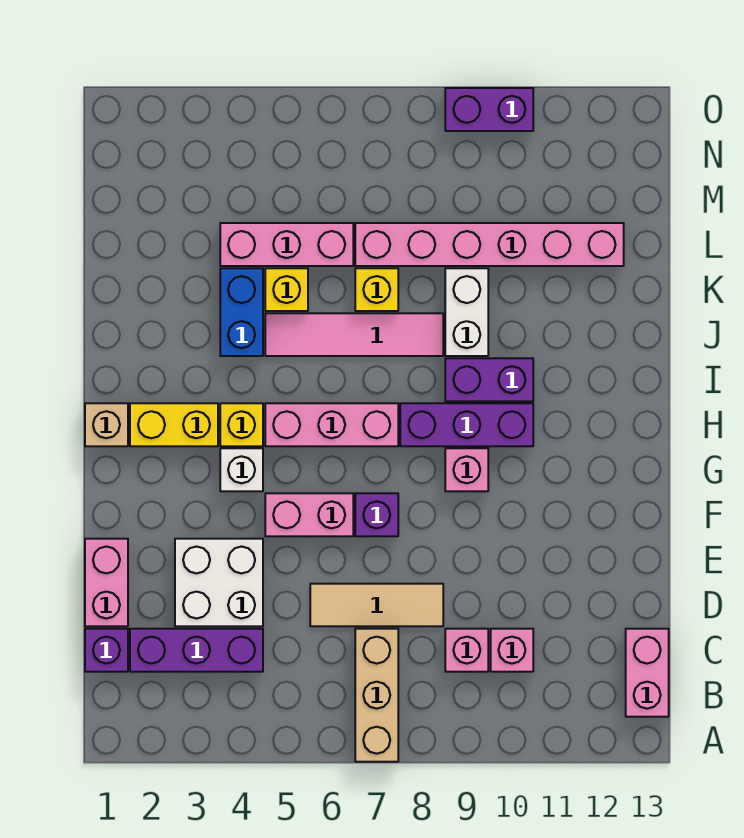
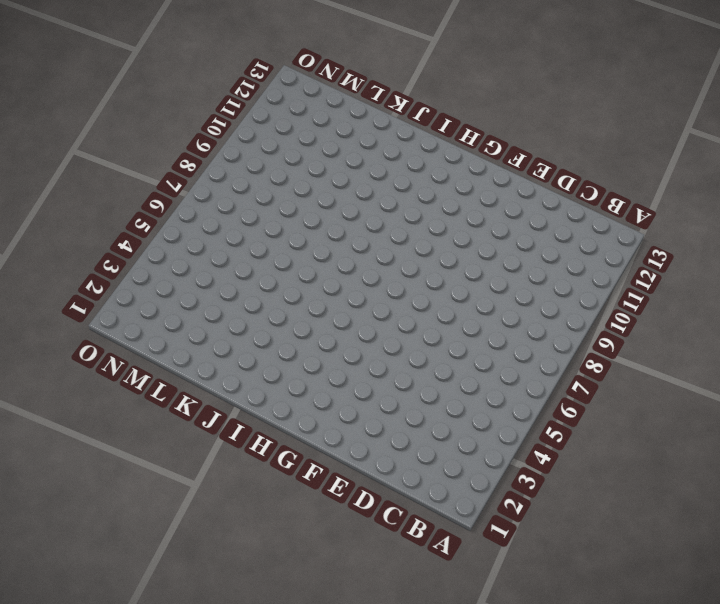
none -> tan 1x3 brick [355,629,398,762]
none -> pink 1x2 brick [626,629,669,717]
none -> purple 1x1 brick [85,629,128,672]

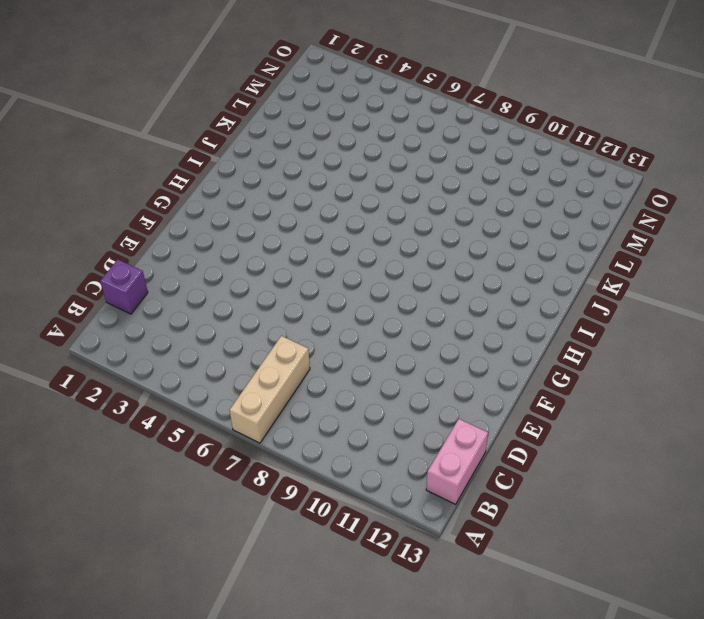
none -> purple 1x3 brick [130,629,263,672]
none -> pink 1x1 brick [445,629,488,672]
none -> pink 1x1 brick [491,629,533,672]

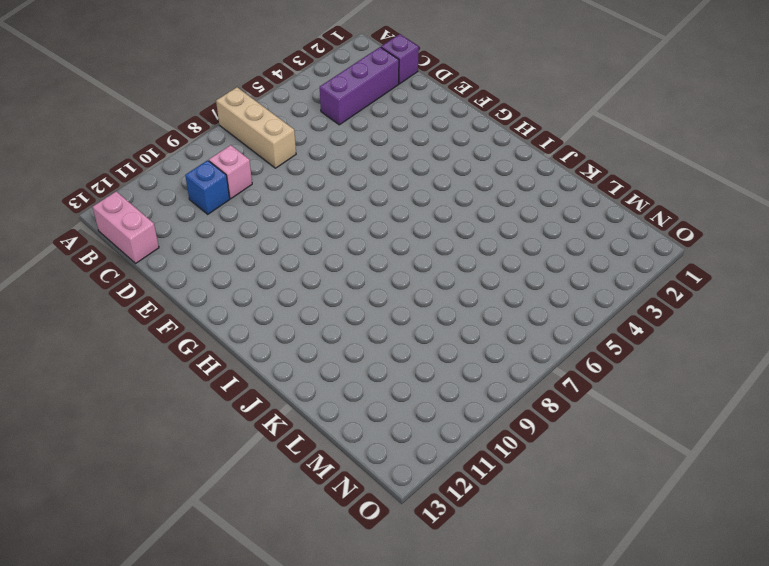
blue 1x1 brick [185,160,230,214] -> pink 1x1 brick [491,629,533,672]
none -> pink 1x2 brick [85,539,128,626]
none -> white 2x2 brick [175,539,263,626]
none -> tan 1x3 tile [310,584,443,626]

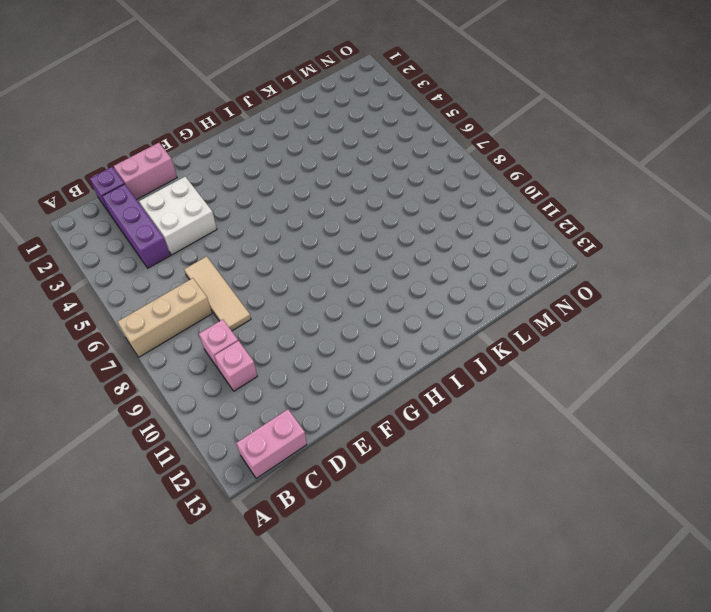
none -> pink 1x2 brick [265,493,353,536]
none -> purple 1x1 brick [355,493,398,536]
none -> white 1x1 brick [220,448,263,491]

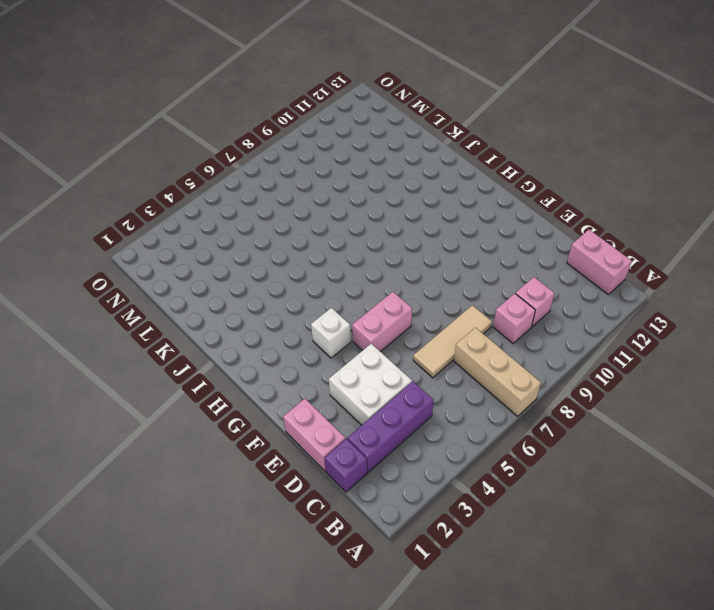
none -> purple 1x1 brick [355,493,398,536]
none -> pink 1x1 brick [445,448,488,491]
none -> tan 1x1 brick [85,403,128,446]

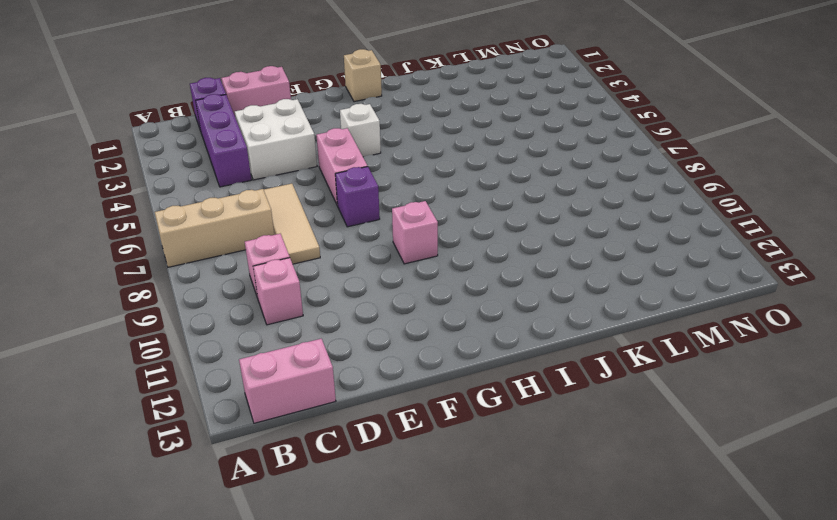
none -> yellow 1x2 brick [130,403,218,446]
none -> yellow 1x1 brick [220,403,263,446]
none -> pink 1x3 brick [265,403,398,446]

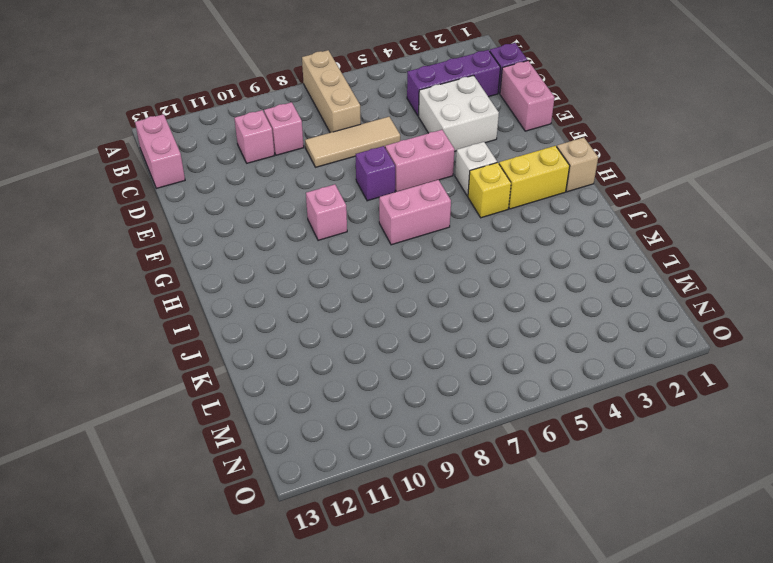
pink 1x2 brick [379,180,451,245] -> pink 1x3 brick [265,403,398,446]
none -> purple 1x3 brick [400,403,533,446]
none -> purple 1x2 brick [445,358,533,401]
none -> blue 1x2 brick [220,268,263,356]

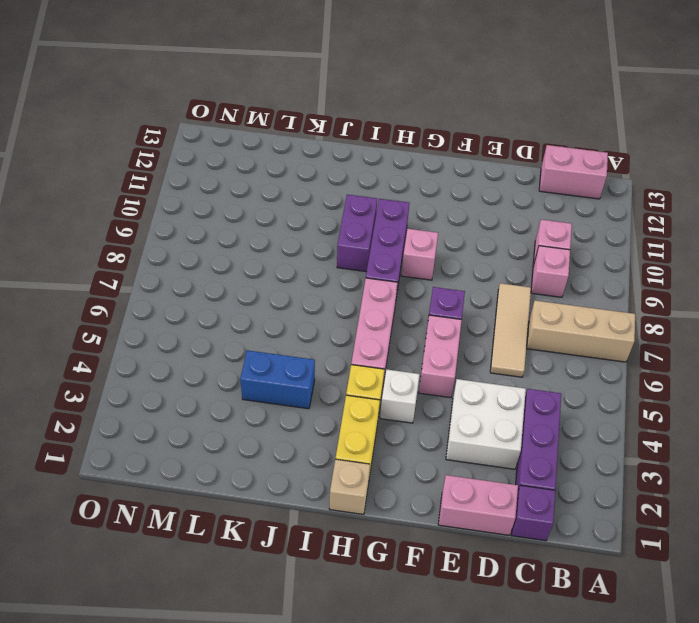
none -> pink 1x4 tile [265,313,443,356]
none -> white 1x2 brick [445,268,488,356]
none -> yellow 1x1 brick [265,268,308,311]

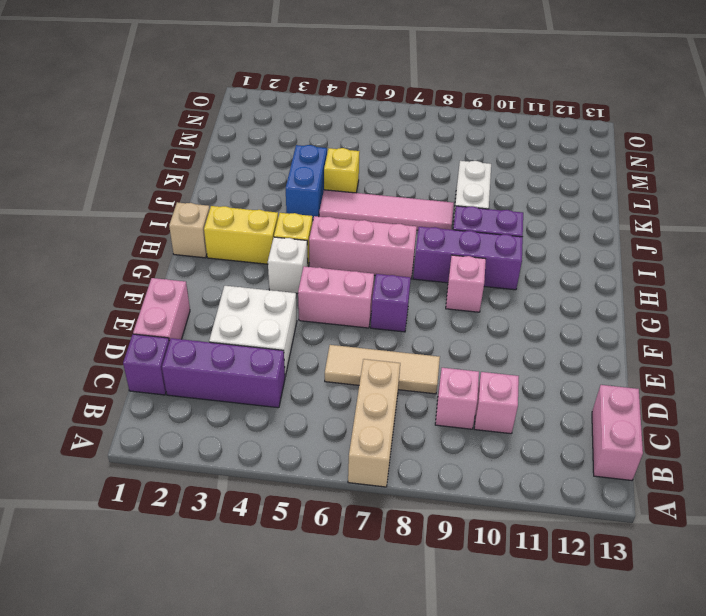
none -> yellow 1x1 brick [355,268,398,311]
none -> pink 1x3 brick [220,223,353,266]
none -> pink 1x6 brick [355,223,624,266]

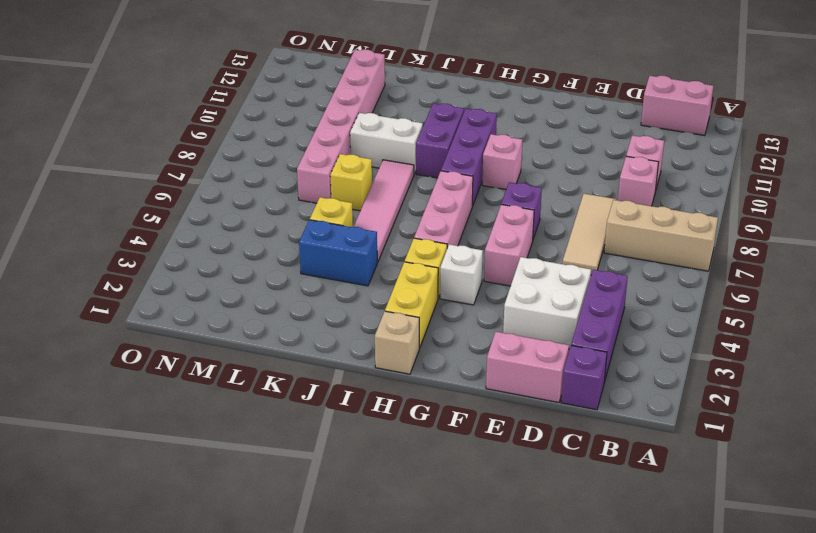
none -> pink 1x3 brick [220,223,353,266]
none -> purple 1x2 brick [445,88,533,131]

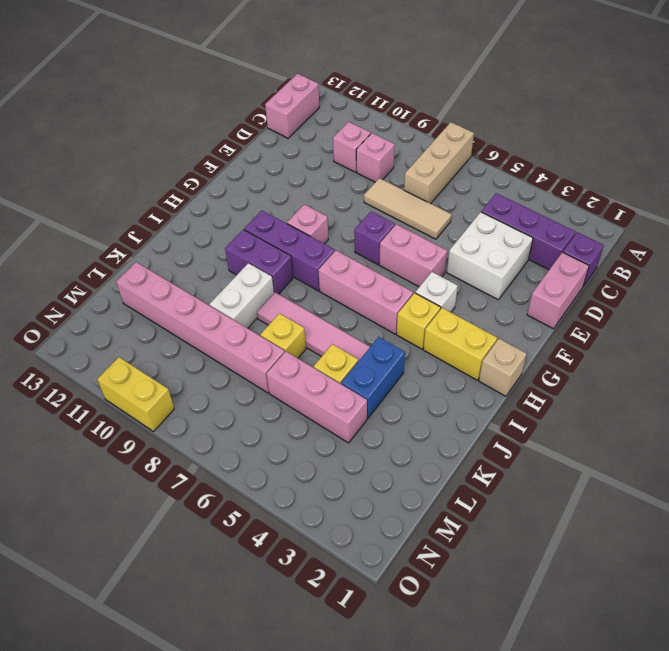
yellow 1x2 brick [97,357,174,431] -> purple 1x2 brick [445,88,533,131]

